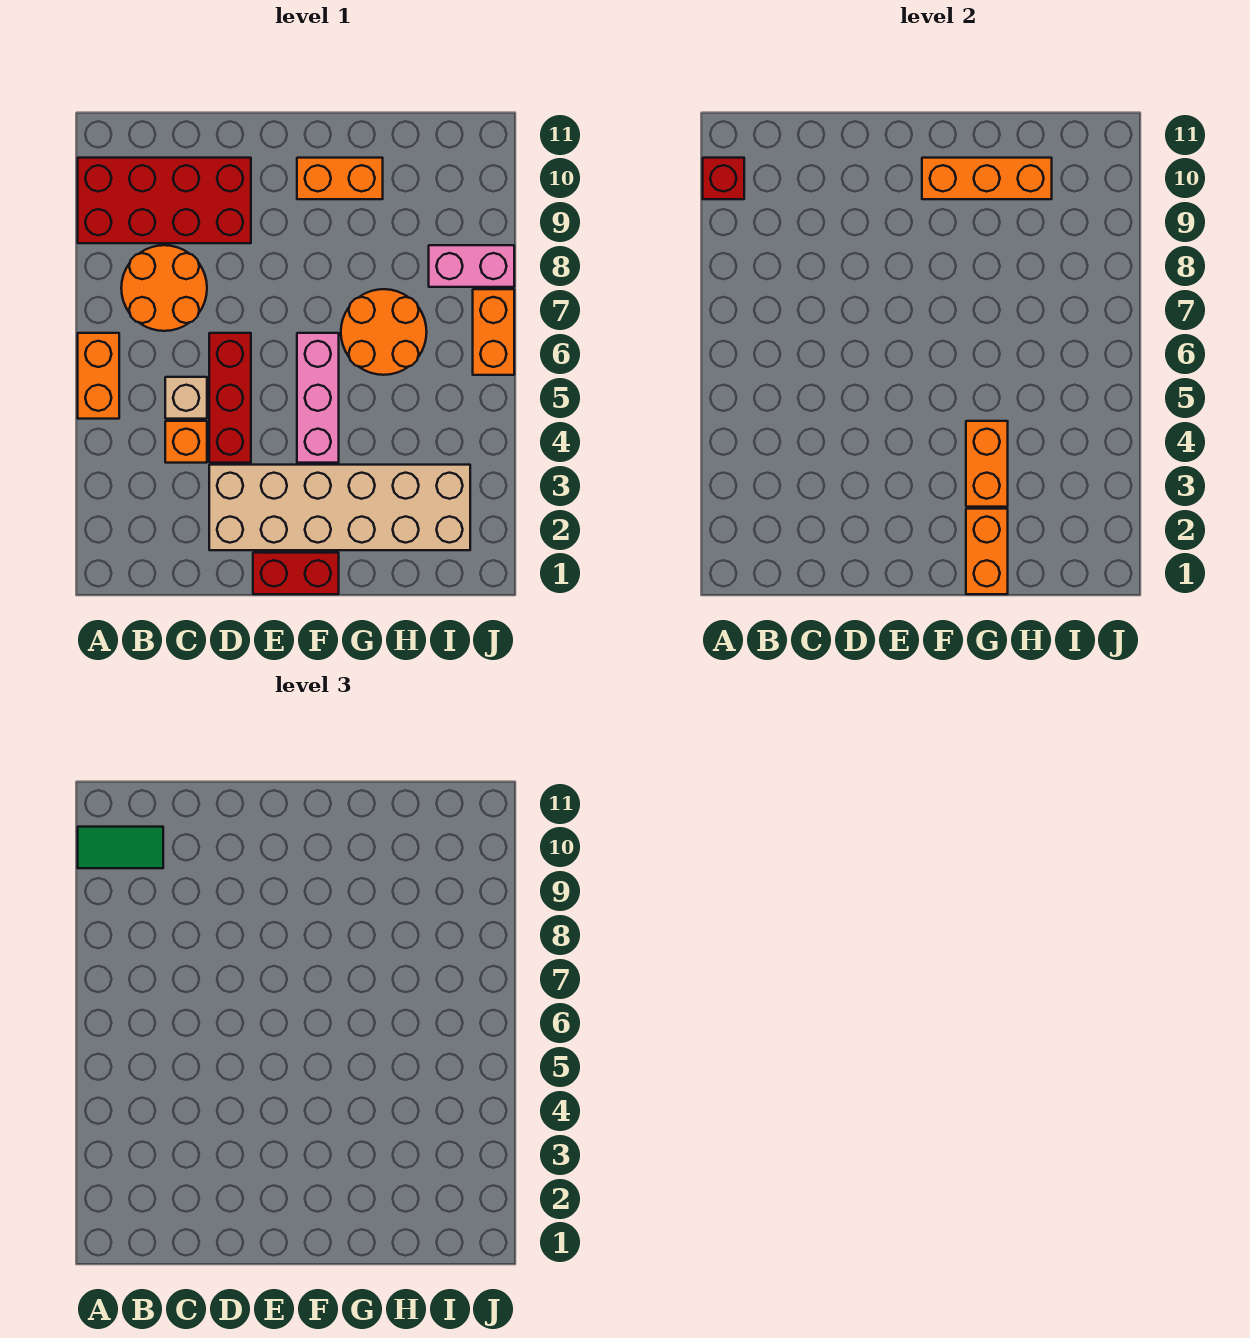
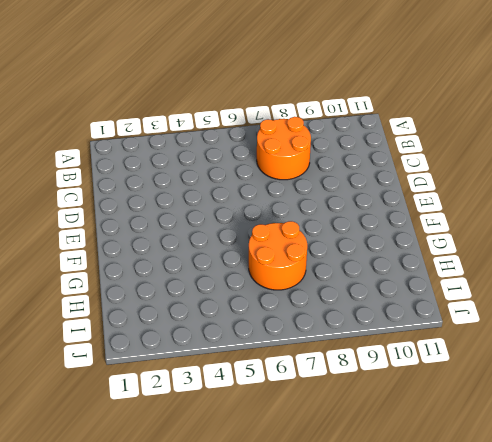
none -> orange 1x2 brick [78,333,119,419]
none -> red 2x4 brick [78,158,251,243]
none -> orange 1x1 brick [165,421,207,463]

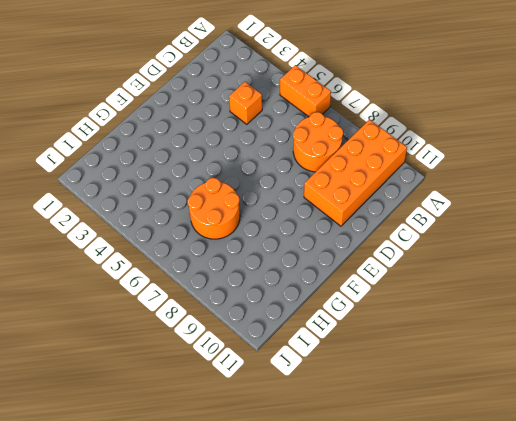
orange 2x4 brick [304,120,407,226] -> red 2x4 brick [78,158,251,243]
none -> tan 1x1 brick [165,377,207,419]
none -> tan 2x6 brick [209,465,470,550]
none -> red 1x3 brick [209,333,251,463]

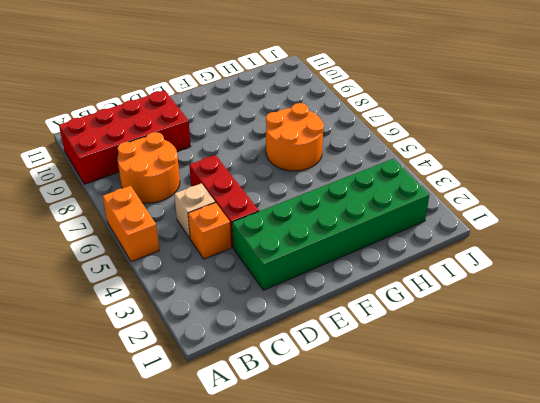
green 2x6 brick [232,159,429,290] -> tan 2x6 brick [209,465,470,550]
none -> red 1x2 brick [253,553,339,594]
none -> pink 1x3 brick [297,333,339,463]
none -> orange 1x2 brick [297,158,383,199]

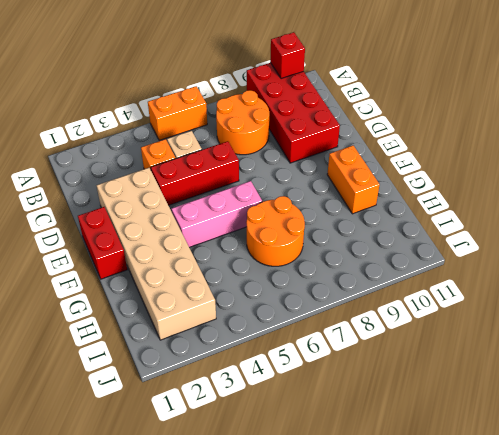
none -> pink 1x2 brick [429,245,514,287]
none -> orange 1x2 brick [473,289,514,375]
none -> orange 1x3 brick [922,158,1052,199]

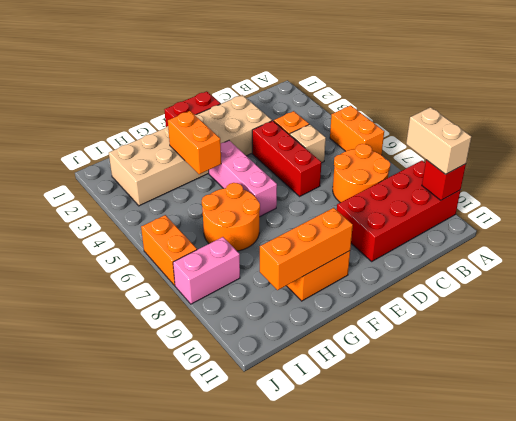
tan 1x2 brick [406,107,471,174] -> green 1x2 tile [78,827,163,868]
none -> orange 1x2 brick [966,509,1008,594]

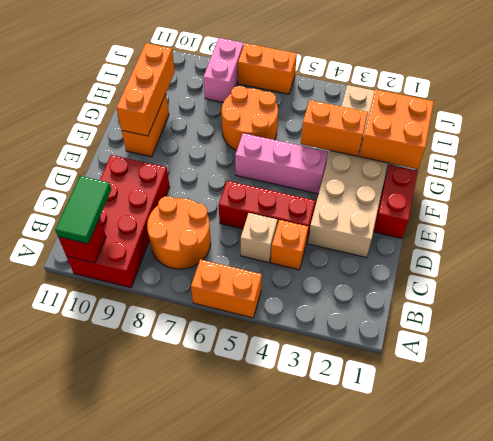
orange 2x2 brick [360,89,434,169] -> orange 1x2 brick [966,509,1008,594]

